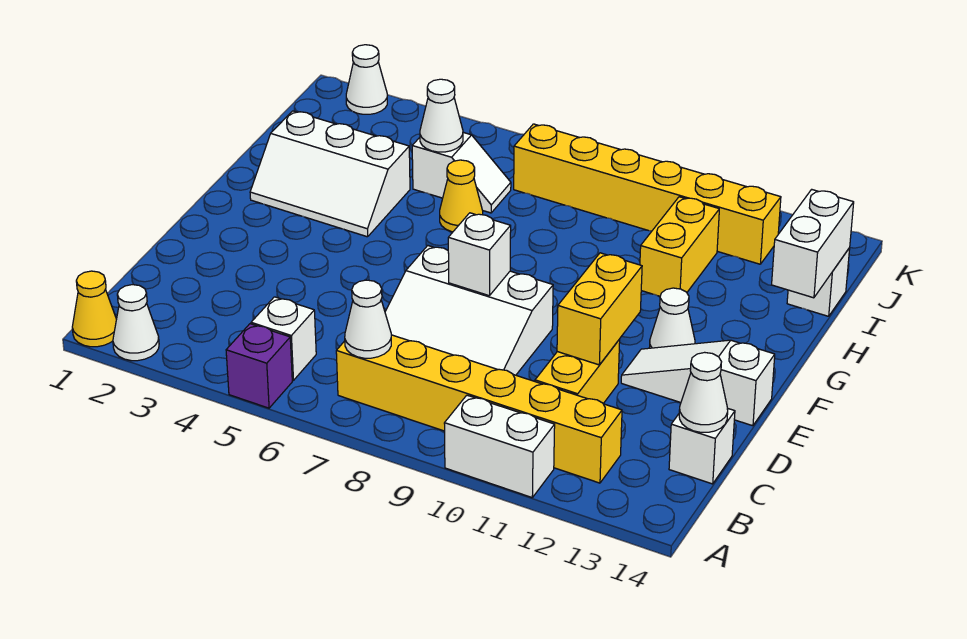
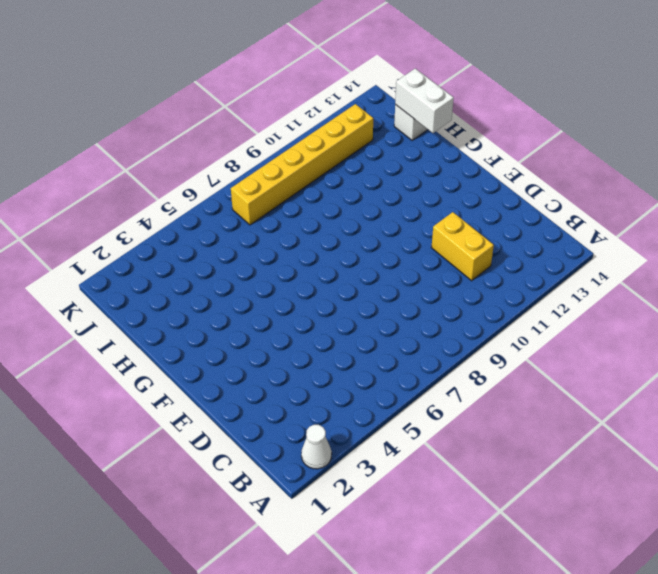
none -> yellow 1x1 cone [72,271,117,347]
none -> purple 1x1 brick [226,324,292,408]
none -> white 1x2 brick [444,395,555,497]

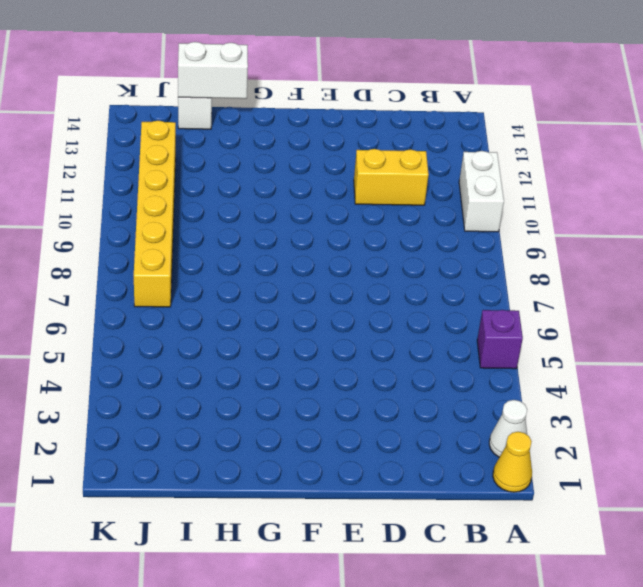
none -> white 1x1 brick [251,297,316,380]
none -> yellow 1x6 brick [336,335,622,483]
none -> white 3x3 slope [385,246,553,375]

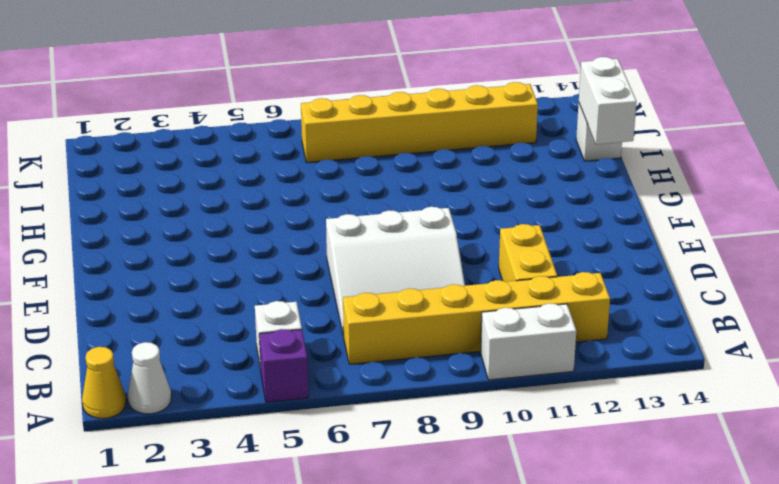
none -> white 1x1 brick [669,408,735,484]
none -> white 1x3 slope [621,340,775,426]
none -> white 1x1 cone [650,288,695,348]

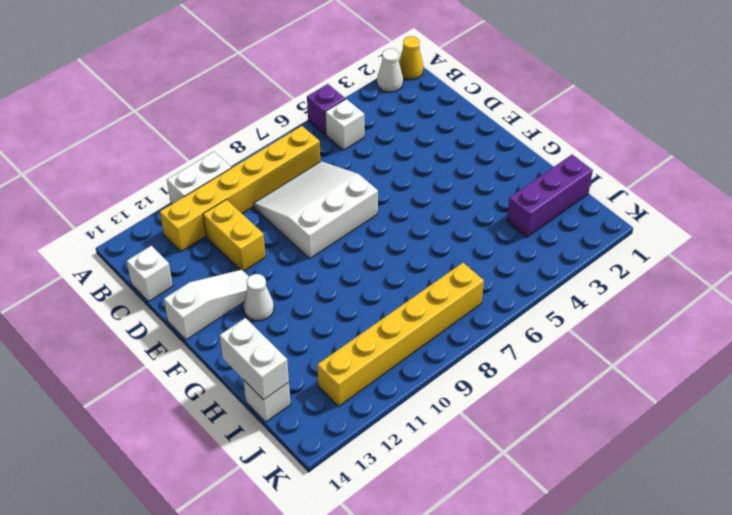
purple 1x3 brick [507,155,593,237] -> none
none -> white 2x3 slope [250,111,410,237]
none -> yellow 1x1 cone [440,160,483,232]
none -> yellow 1x2 brick [640,197,719,296]

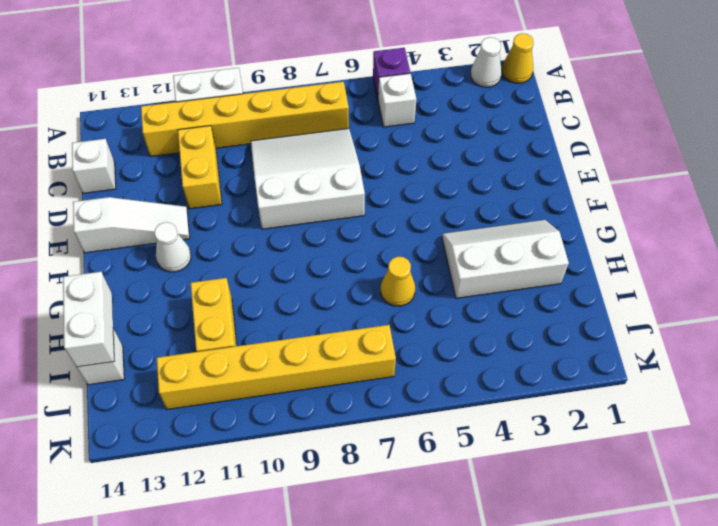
none -> white 1x2 slope [412,132,511,213]
none -> white 1x1 cone [346,45,387,114]
none -> white 1x1 cone [345,280,391,358]

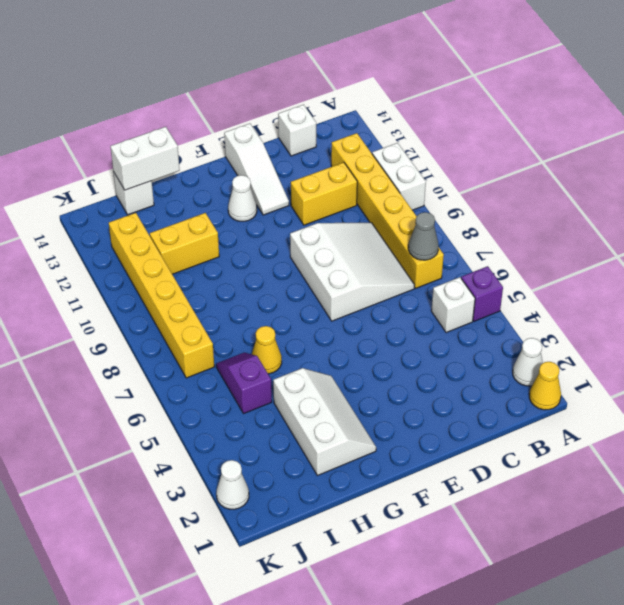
grey 1x1 cone [408,212,439,260] -> white 1x1 cone [345,280,391,358]
purple 1x2 slope [216,352,272,414] -> white 1x2 slope [412,132,511,213]
none -> white 1x1 cone [679,352,728,432]
none -> yellow 1x2 brick [557,253,642,365]
none -> white 1x1 brick [448,213,511,296]

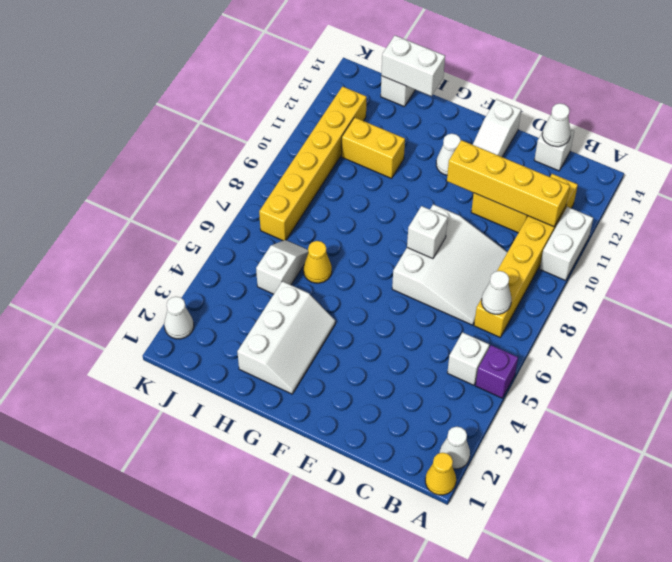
yellow 1x4 brick [447,140,570,227] -> yellow 1x2 brick [557,253,642,365]
none -> white 1x1 cone [420,79,463,152]

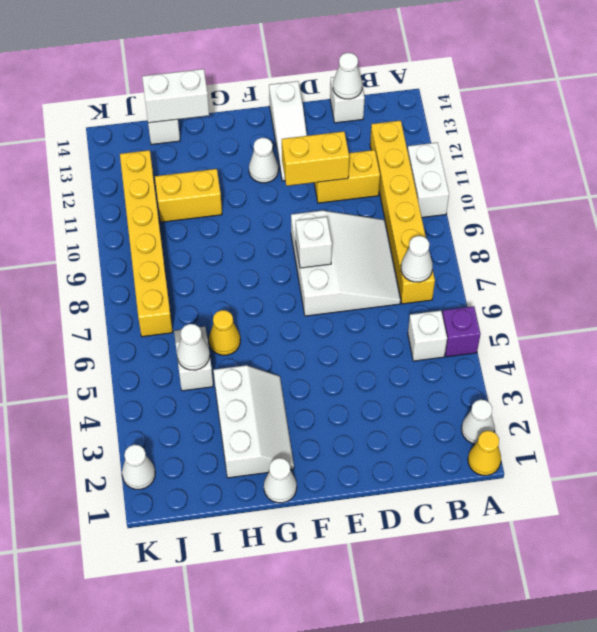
white 1x1 cone [264,458,297,503] -> none

